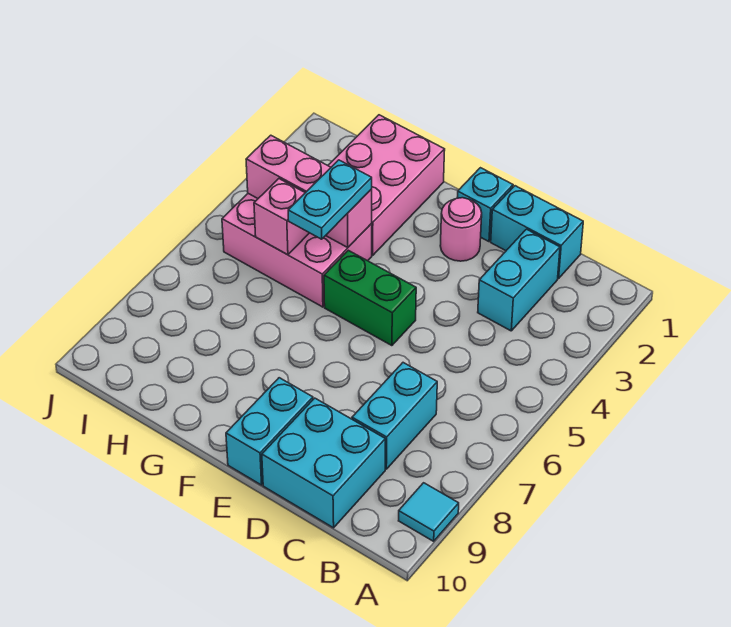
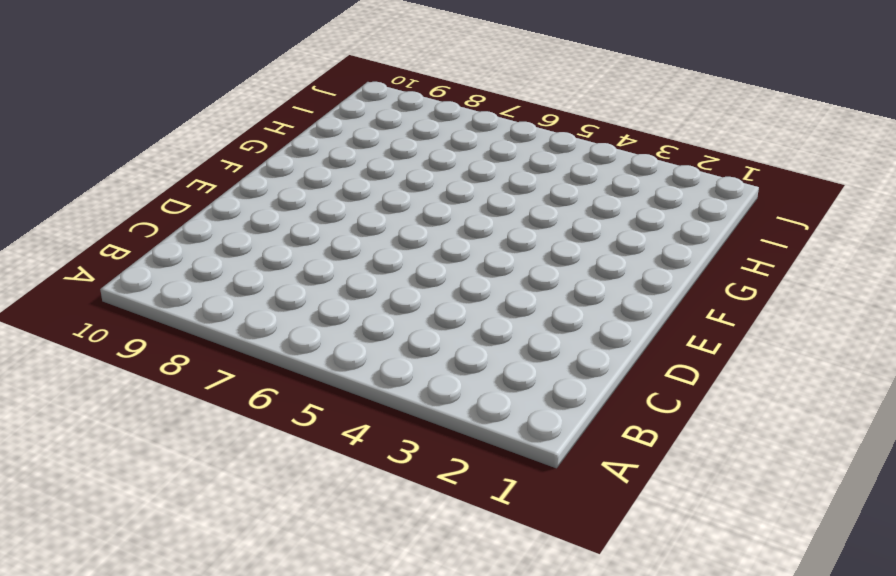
none -> cyan 1x1 tile [399,483,459,541]
none -> cyan 1x2 brick [491,186,583,279]
none -> cyan 1x2 brick [478,229,560,331]

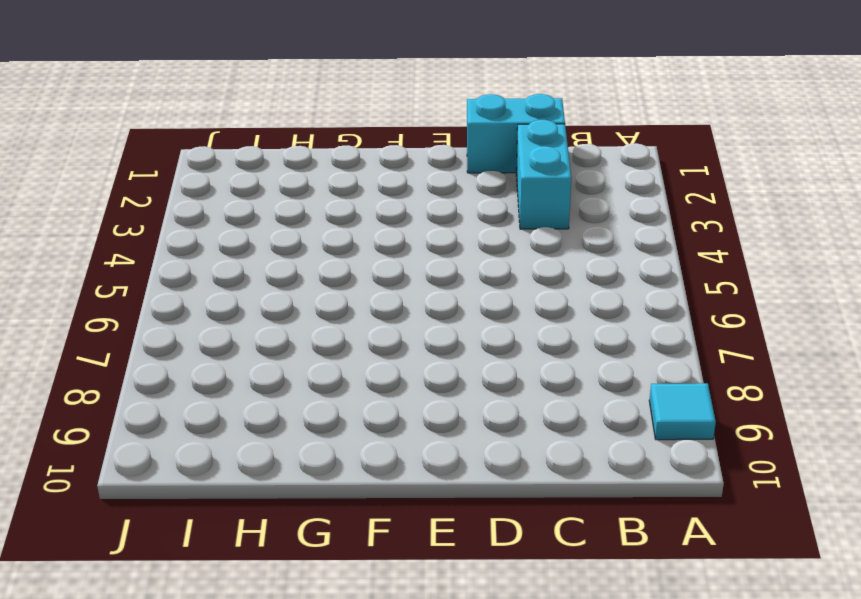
none -> cyan 1x2 brick [352,363,437,469]
none -> cyan 2x2 brick [262,398,385,528]
none -> cyan 1x1 brick [457,168,513,242]

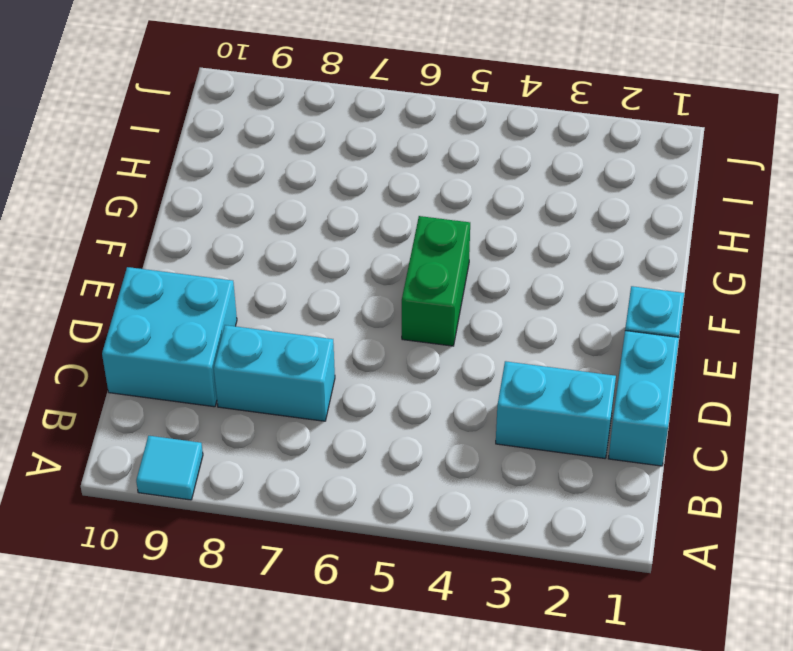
none -> pink 1x1 round brick [440,198,482,261]
none -> cyan 1x2 brick [226,378,313,485]
none -> pink 2x3 brick [328,115,445,255]

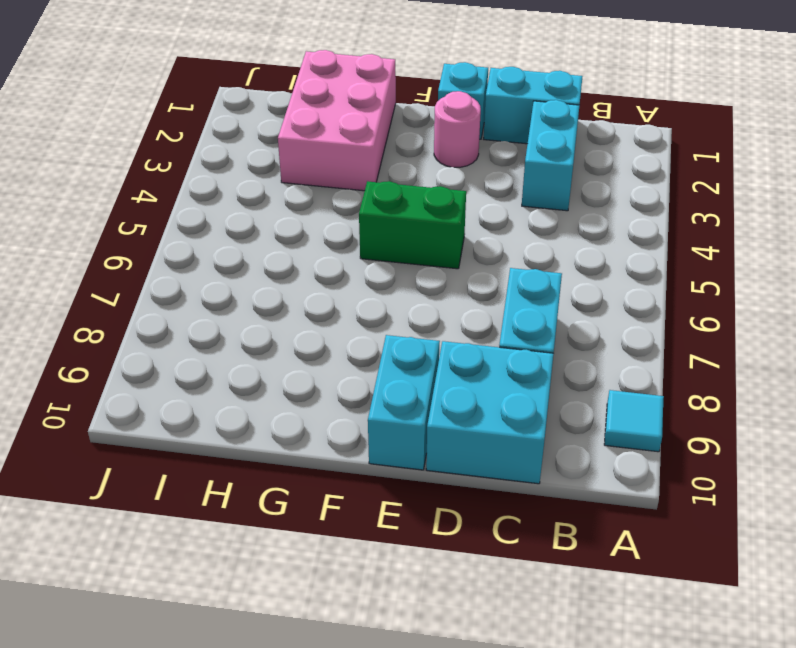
none -> pink 2x3 brick [222,194,372,307]
none -> pink 1x3 brick [246,135,372,247]
none -> pink 1x1 brick [254,179,309,255]

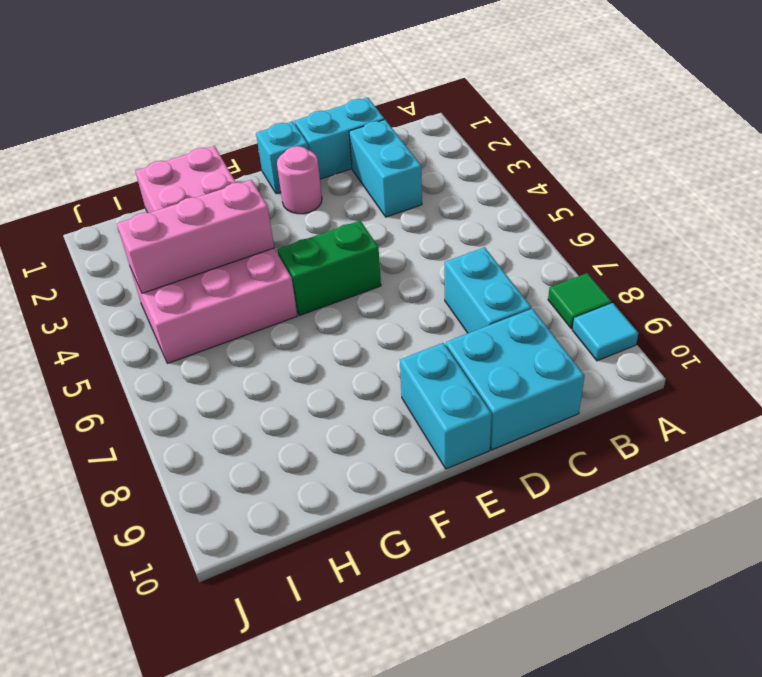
green 1x1 tile [548,273,612,329] -> none
none -> pink 1x1 brick [254,179,309,255]
none -> cyan 1x2 plate [288,160,372,239]

